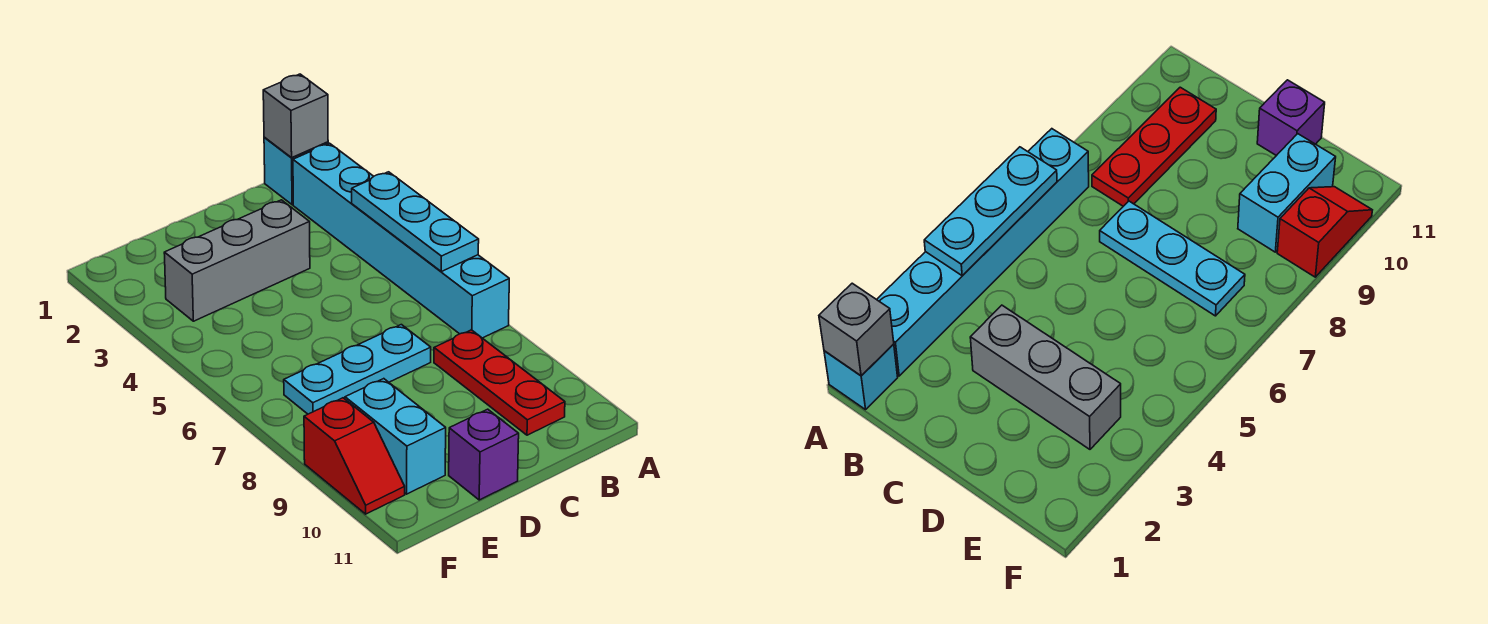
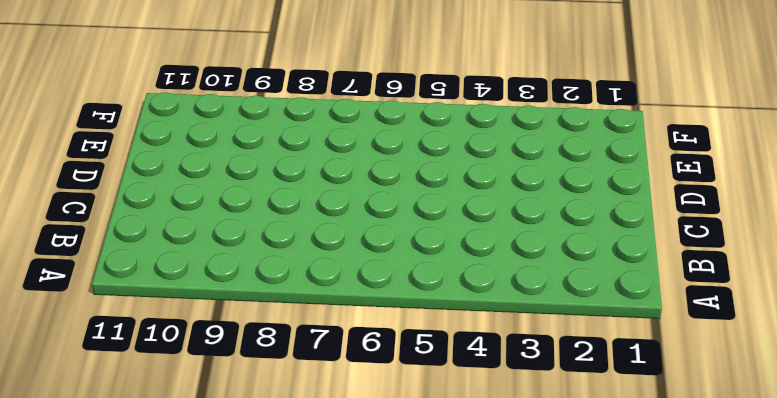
none -> cyan 1x1 brick [264,137,328,205]
none -> cyan 1x6 brick [293,143,509,338]

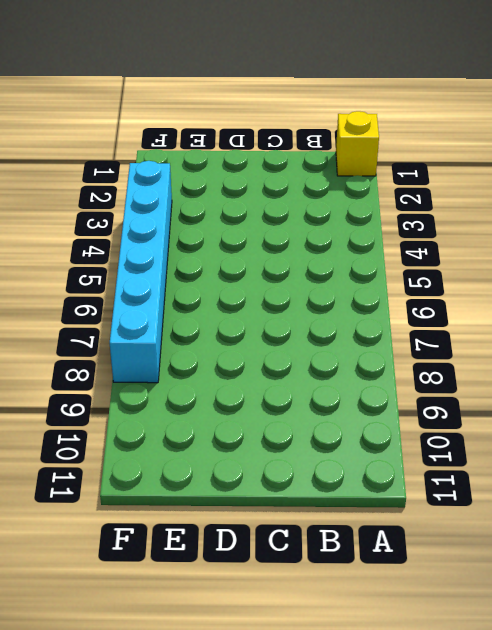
yellow 1x1 brick [336,111,379,176] -> cyan 1x1 brick [264,137,328,205]
cyan 1x6 brick [110,161,172,383] -> cyan 1x6 brick moved to [293,143,509,338]
none -> red 1x3 plate [434,330,565,435]
none -> grey 1x3 brick [164,200,310,321]

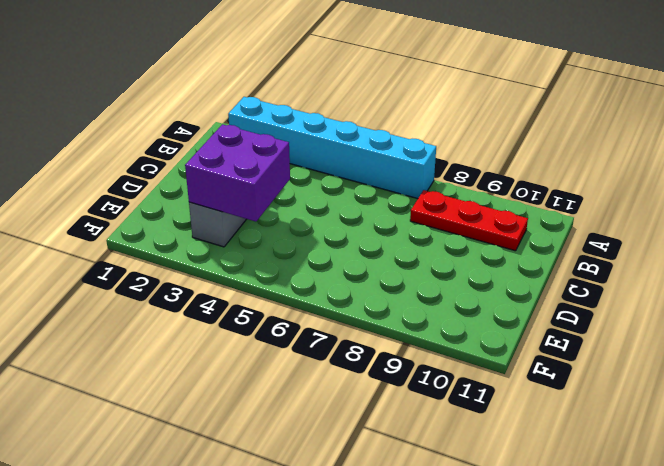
purple 2x2 brick [185,124,290,222] -> none
none -> cyan 1x1 brick [264,137,328,205]
none -> cyan 1x3 plate [284,325,431,414]

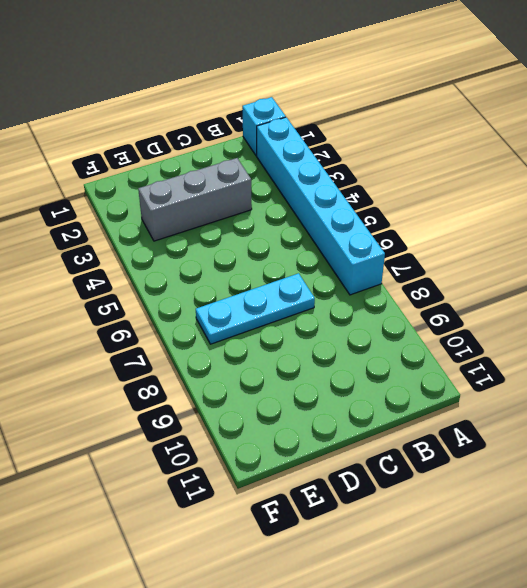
none -> red 1x3 plate [434,330,565,435]
none -> purple 1x1 brick [449,409,519,500]

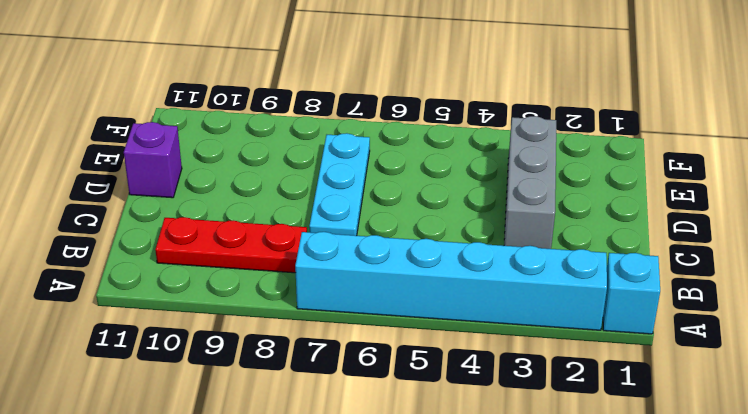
none -> cyan 1x2 brick [345,379,446,494]
none -> red 1x2 slope [304,398,405,514]

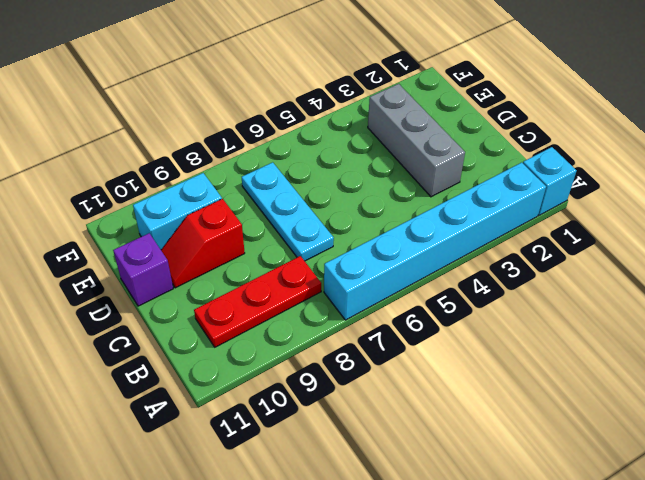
red 1x2 slope [161,199,245,288] -> red 1x2 slope moved to [304,398,405,514]
none -> grey 1x1 brick [263,74,328,158]
none -> cyan 1x3 plate [352,172,479,271]

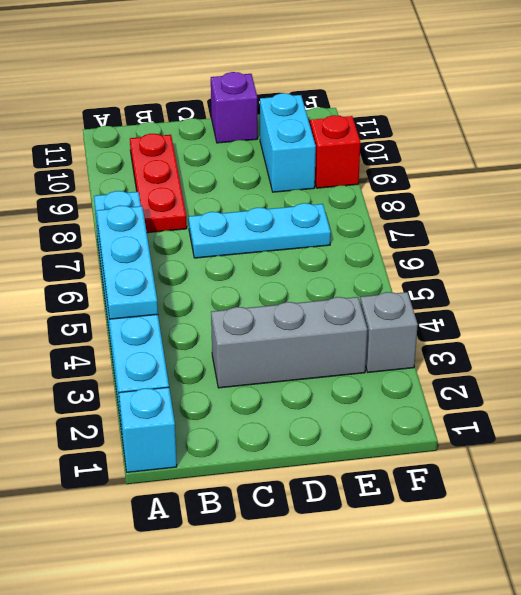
grey 1x1 brick [360,292,418,372] -> grey 1x1 brick moved to [263,74,328,158]

